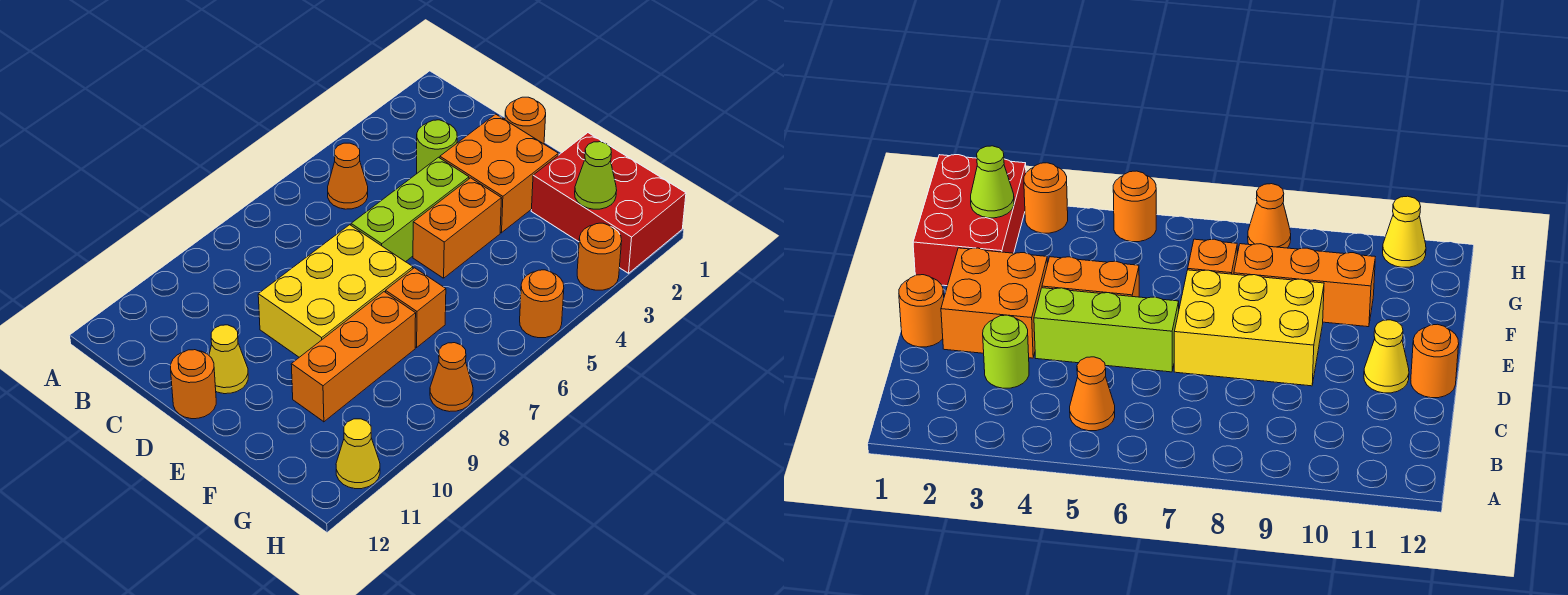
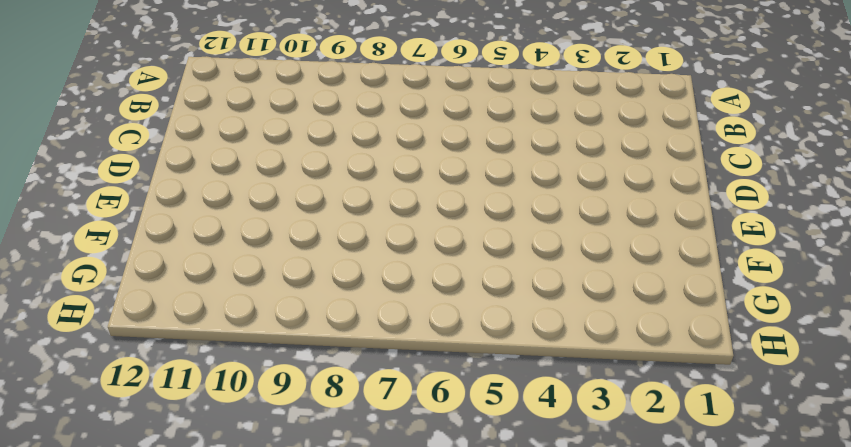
none -> orange 1x1 cone [328,143,368,209]
none -> lime 1x1 round brick [417,120,457,173]
none -> orange 1x1 round brick [505,97,546,144]

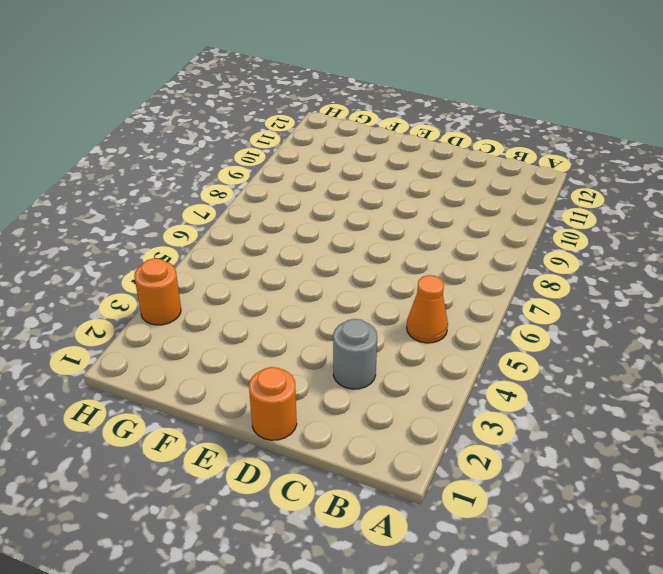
grey 1x1 round brick [333,319,377,389] -> lime 1x1 round brick [417,120,457,173]
none -> orange 2x2 brick [440,114,558,233]
none -> lime 1x3 brick [351,157,469,262]
none -> yellow 2x3 brick [258,225,413,357]

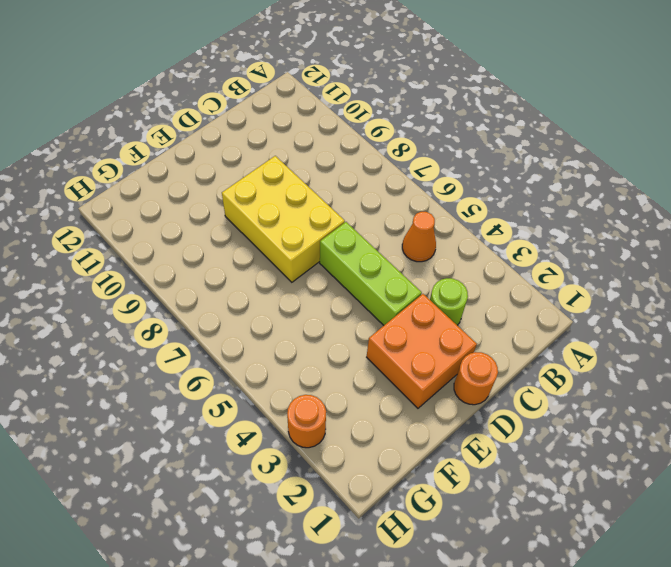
none -> yellow 1x1 cone [209,325,248,394]
none -> orange 1x1 round brick [171,350,216,419]
none -> orange 1x2 brick [413,178,502,278]

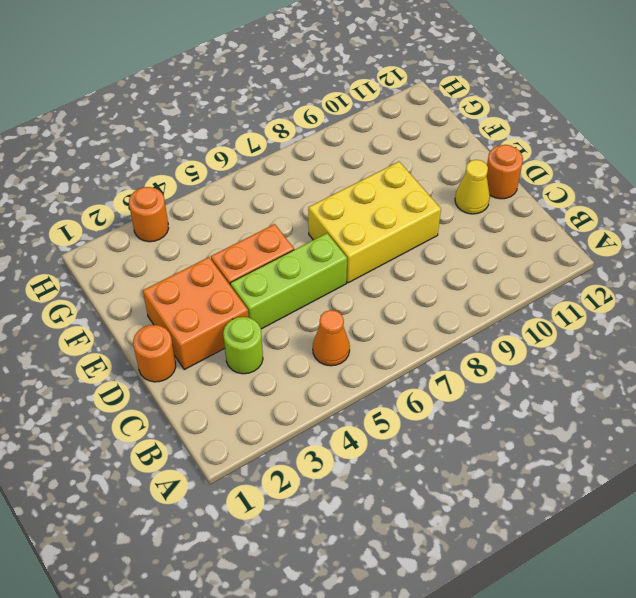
none -> red 2x3 brick [531,133,686,273]
none -> orange 1x1 brick [386,268,446,347]
none -> orange 1x3 brick [291,292,416,422]

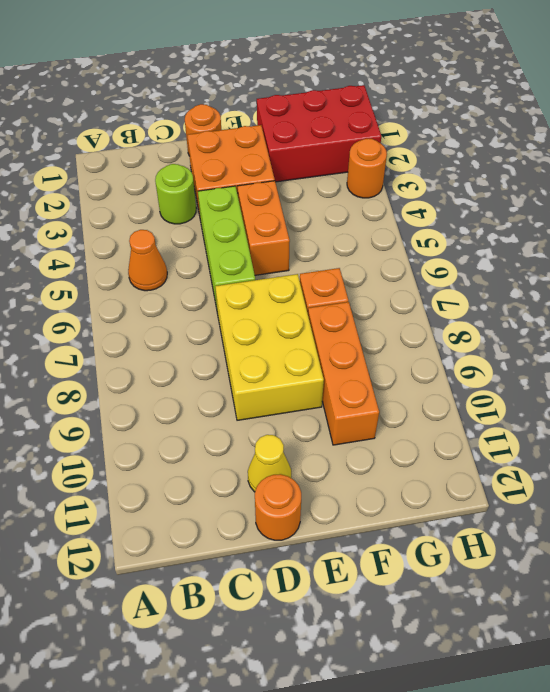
none -> orange 1x1 round brick [520,270,564,338]
none -> orange 1x1 cone [430,343,473,412]
none -> yellow 1x1 cone [336,419,380,489]

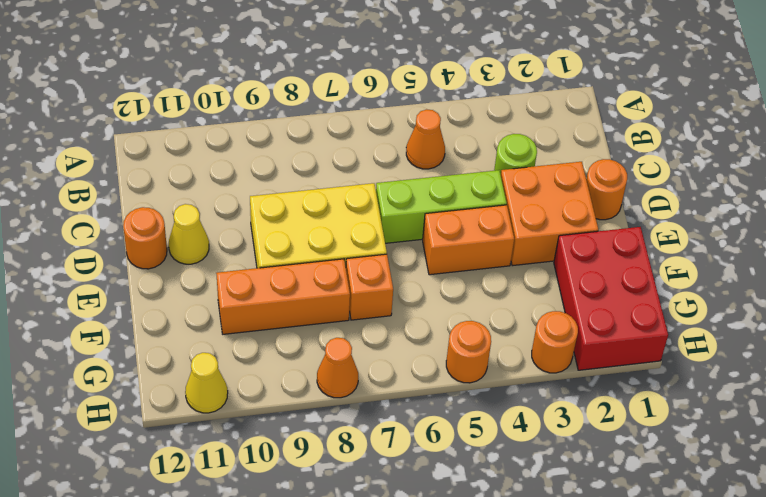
none -> lime 1x1 cone [575,142,617,209]

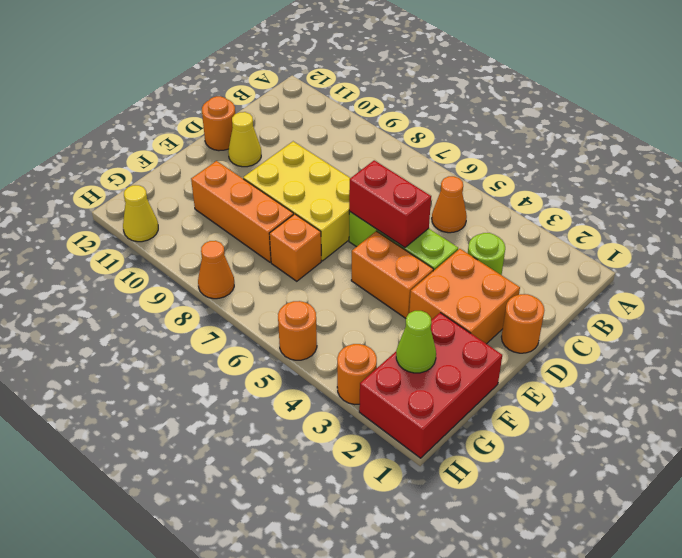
red 1x2 brick [349,160,431,248] -> none

